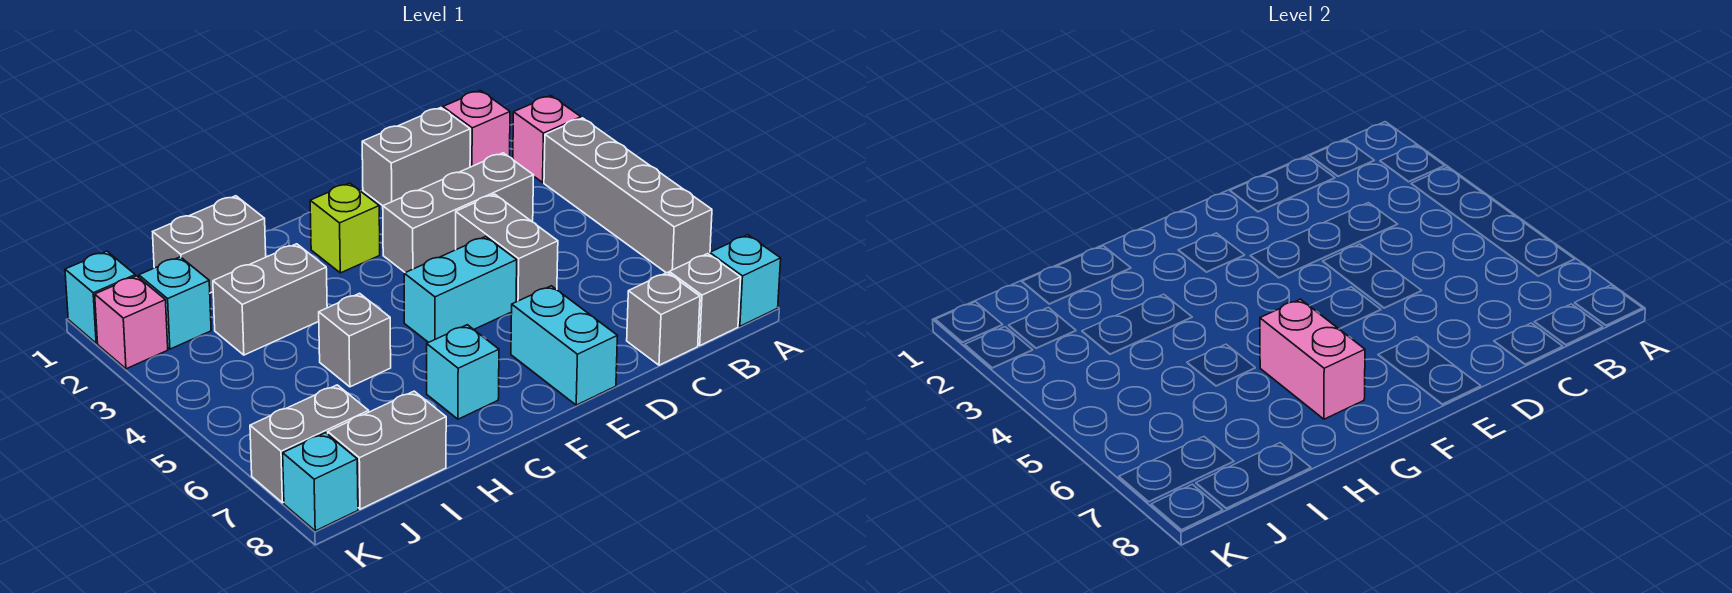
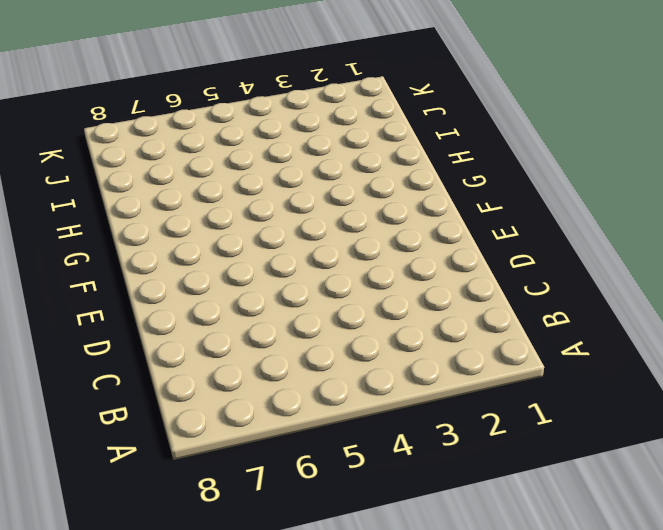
none -> pink 1x1 brick [513,96,581,182]
none -> grey 1x4 brick [544,118,712,273]
none -> cyan 1x1 brick [710,235,781,326]

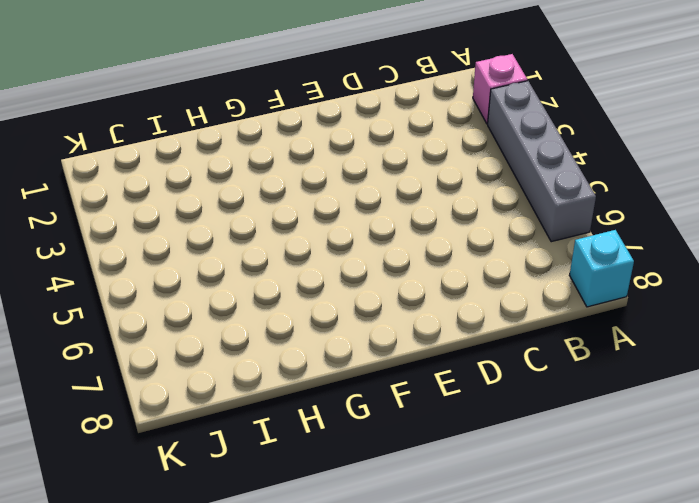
none -> pink 1x1 brick [443,91,510,167]
none -> grey 1x1 brick [669,254,741,345]
none -> grey 1x2 brick [362,108,470,206]

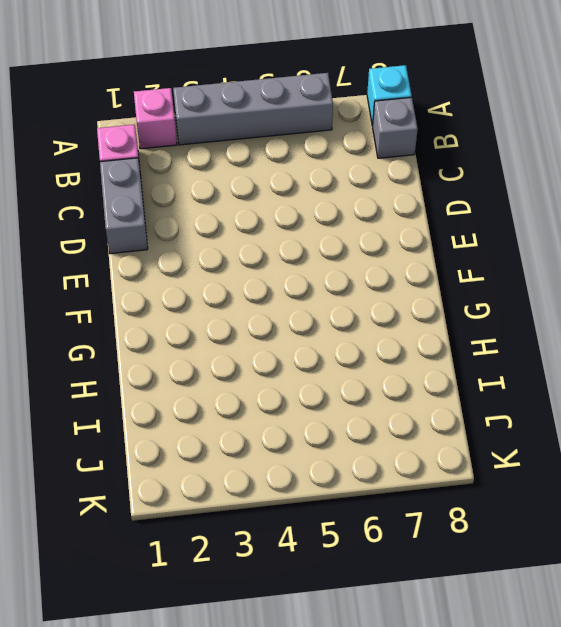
none -> grey 1x3 brick [383,153,534,273]
none -> grey 1x1 brick [627,272,700,365]
none -> grey 1x2 brick [456,194,558,302]

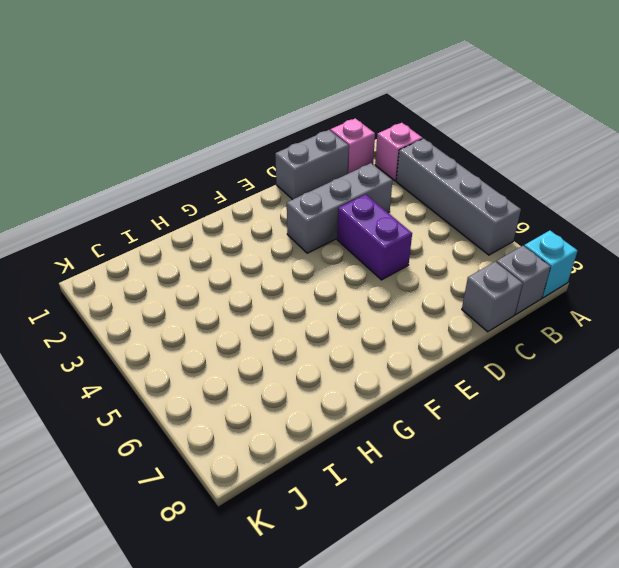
purple 1x2 brick [337,194,412,280] -> grey 1x2 brick [456,194,558,302]
none -> cyan 1x2 brick [404,236,517,343]
none -> cyan 1x2 brick [511,286,617,405]
none -> lime 1x1 brick [310,183,380,273]

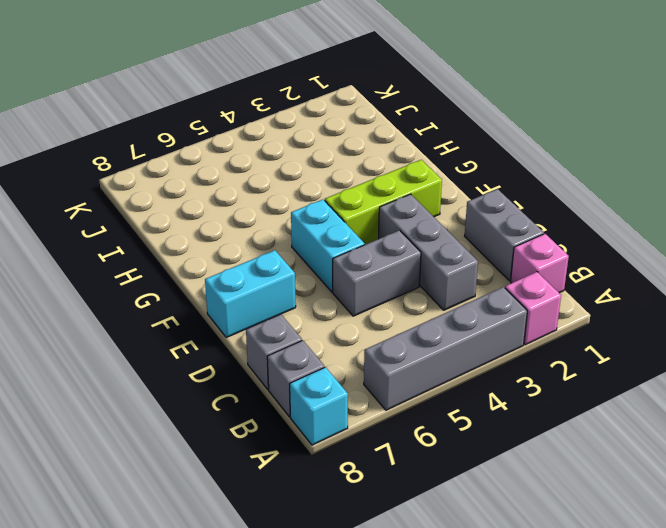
lime 1x3 brick [325,160,442,245] -> lime 1x1 brick [310,183,380,273]
none -> cyan 1x1 brick [427,325,499,419]
none -> grey 1x2 brick [153,196,266,293]
none -> grey 1x2 brick [213,244,327,355]

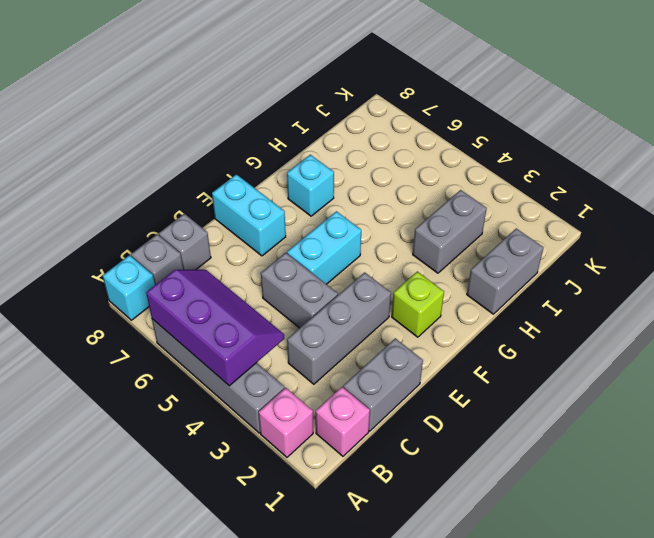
purple 2x3 slope [146,270,284,386] -> none
none -> grey 1x1 brick [319,293,391,387]
none -> grey 1x2 brick [328,391,446,509]
none -> cyan 1x1 brick [139,257,211,349]

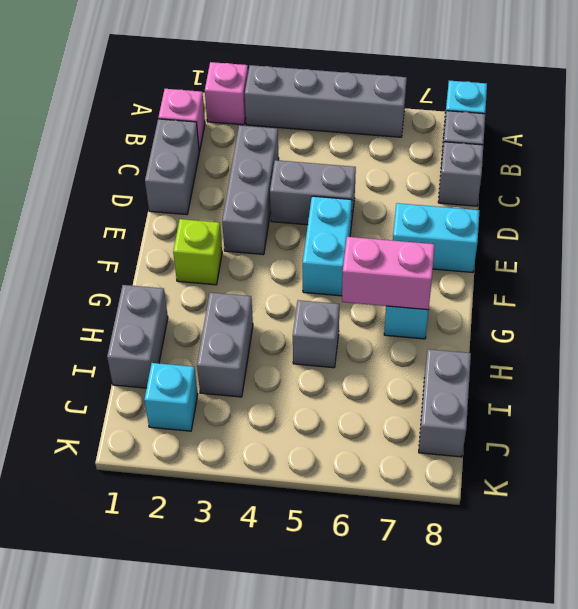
none -> grey 1x2 brick [250,385,369,503]
none -> cyan 1x1 brick [65,251,135,343]
none -> pink 1x1 brick [95,276,168,369]

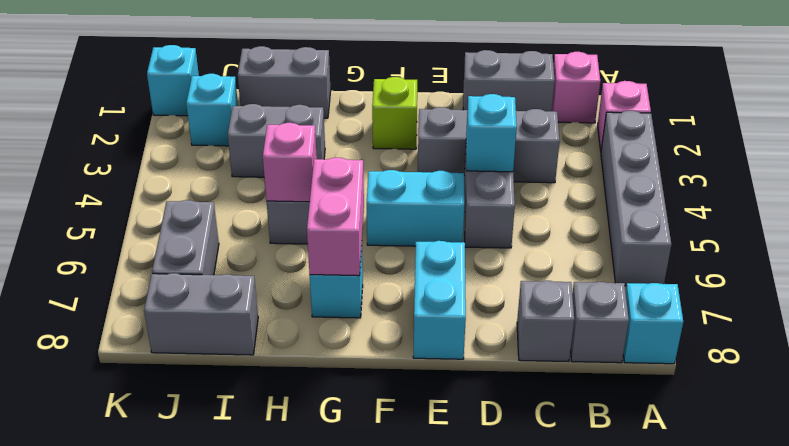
cyan 1x1 brick [466,94,517,172] -> cyan 1x1 brick moved to [283,433,358,531]
pink 1x1 brick [263,123,317,202] -> pink 1x1 brick moved to [95,276,168,369]
grey 1x2 brick [152,200,219,275] -> grey 1x2 brick turned to [250,385,369,503]

